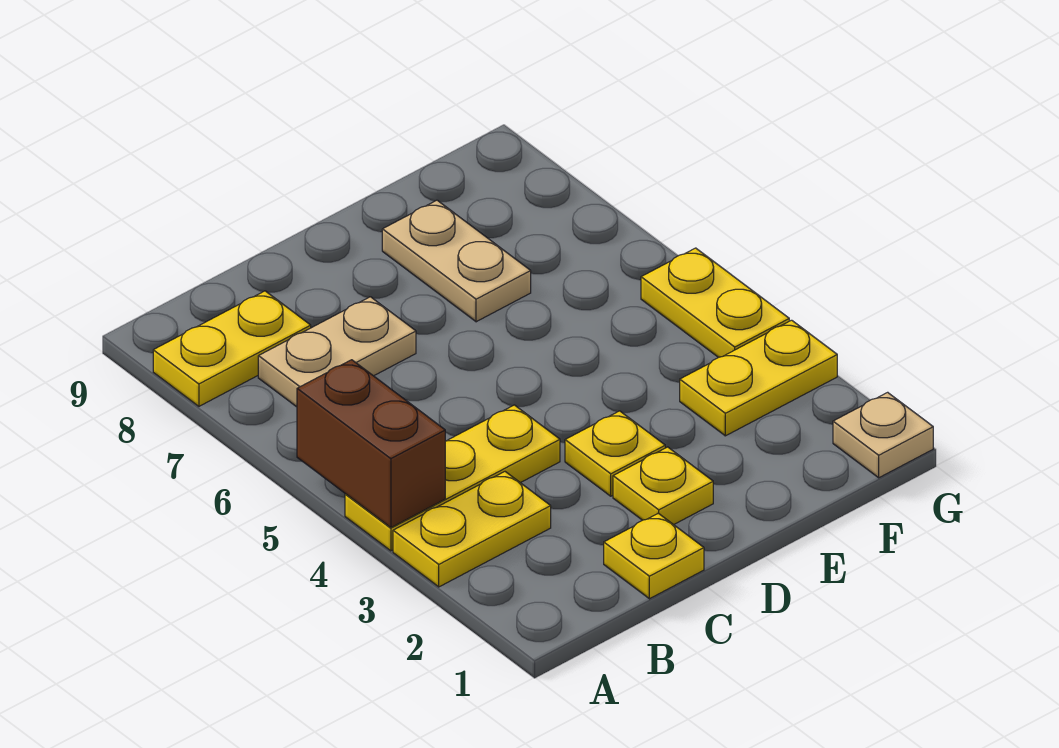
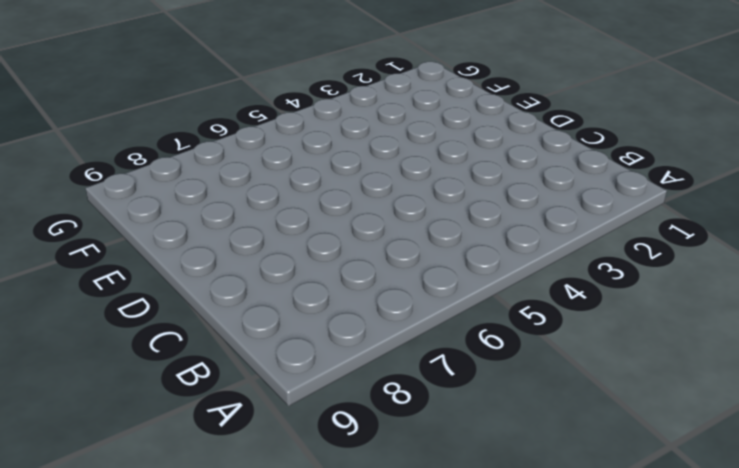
none -> yellow 1x2 plate [393,472,551,587]
none -> yellow 1x3 plate [345,405,560,551]
none -> yellow 1x2 plate [153,291,311,406]

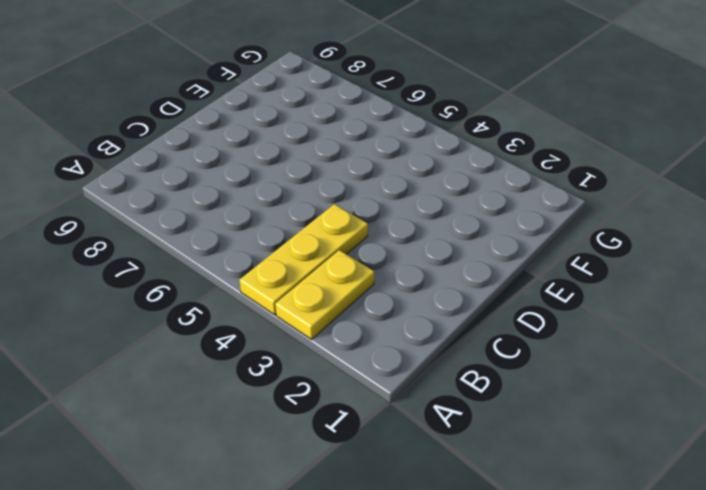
none -> yellow 1x2 plate [153,291,311,406]
none -> tan 1x2 plate [258,297,416,407]
none -> yellow 1x1 plate [604,513,704,599]

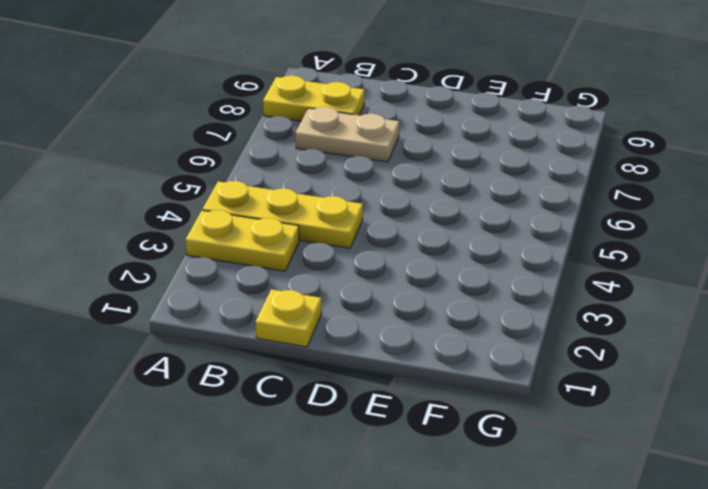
none -> yellow 1x1 plate [613,447,713,525]
none -> yellow 1x1 plate [565,411,665,496]
none -> tan 1x2 plate [382,200,531,322]

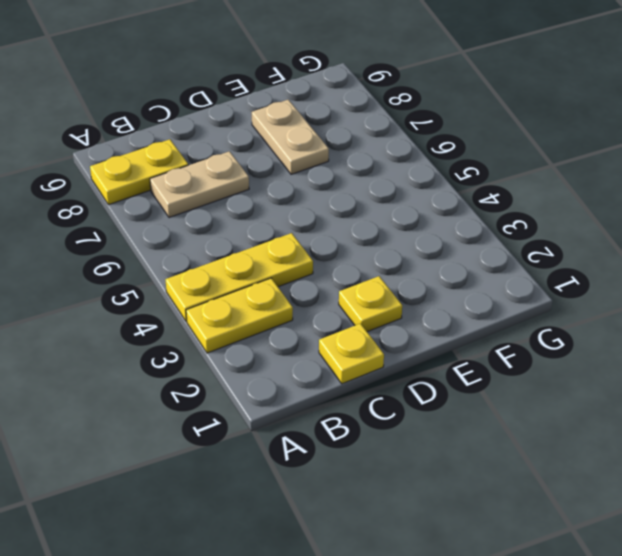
none -> yellow 1x1 plate [565,411,665,496]
none -> yellow 1x2 plate [680,320,837,436]
none -> tan 1x1 plate [833,392,933,478]

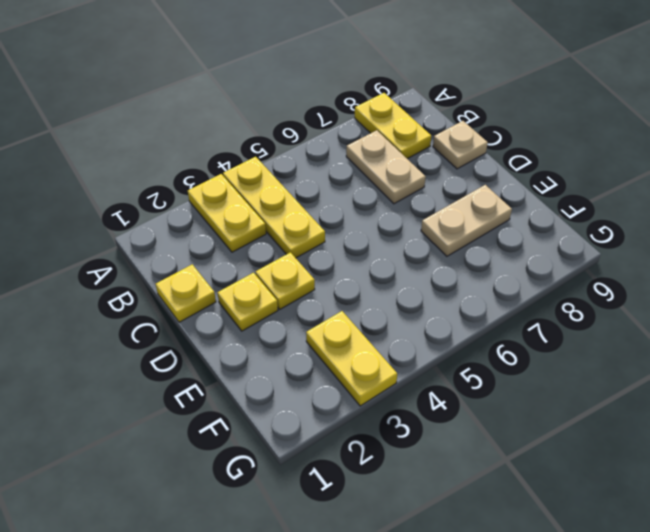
tan 1x1 plate [433,121,488,169] -> tan 1x1 plate moved to [833,392,933,478]
none -> yellow 1x2 plate [641,248,789,357]
none -> brown 1x2 brick [297,360,445,528]

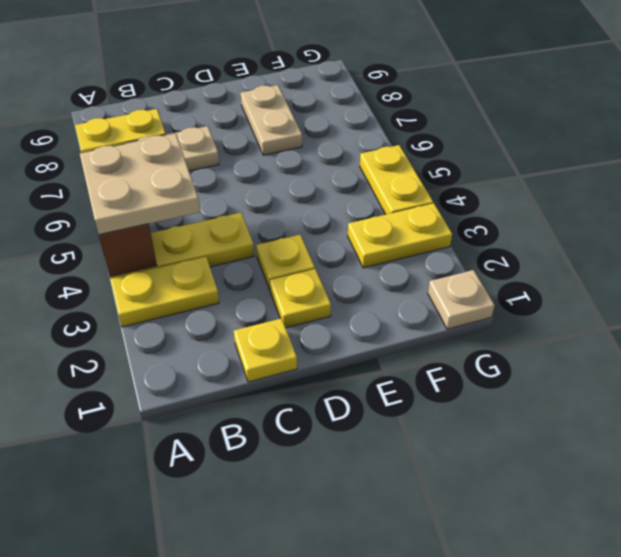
tan 2x2 plate [80,134,200,235] -> none

